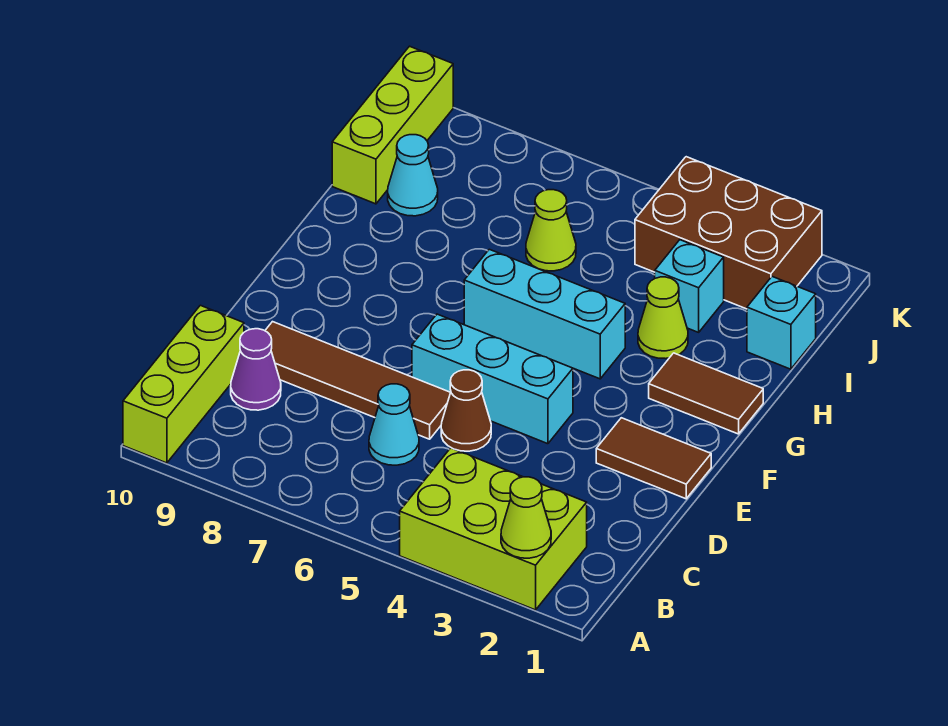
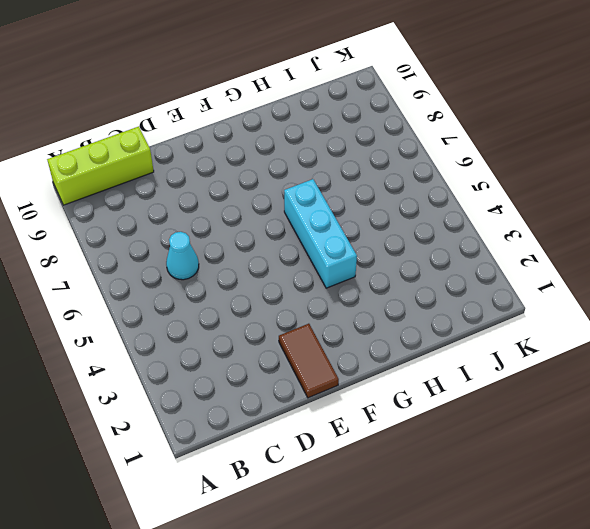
none -> lime 2x3 brick [400,448,587,610]
none -> purple 1x1 cone [231,329,281,410]
none -> brown 1x1 cone [441,370,491,451]

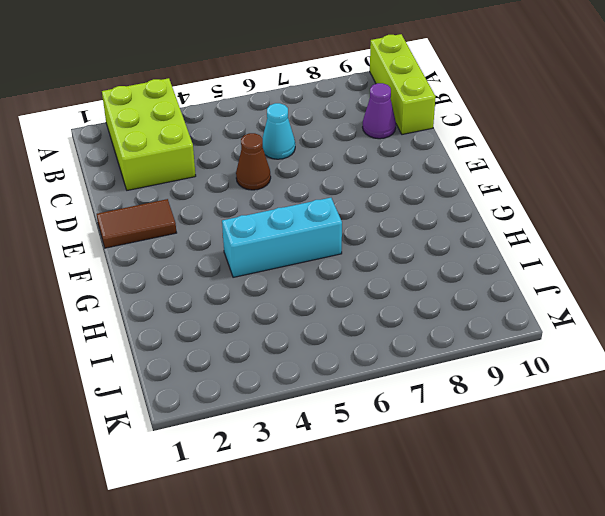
lime 2x3 brick [102,78,196,190] -> lime 2x3 brick turned to [400,448,587,610]
none -> brown 1x4 tile [265,322,450,439]
none -> cyan 1x3 brick [412,314,573,444]
none -> brown 1x2 tile [649,353,763,434]

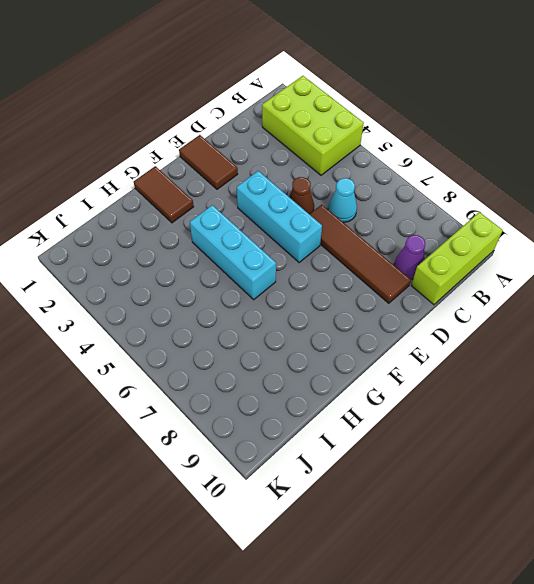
none -> lime 1x1 cone [638,277,688,359]
none -> cyan 1x1 brick [747,277,816,369]
none -> cyan 1x1 brick [655,240,724,332]

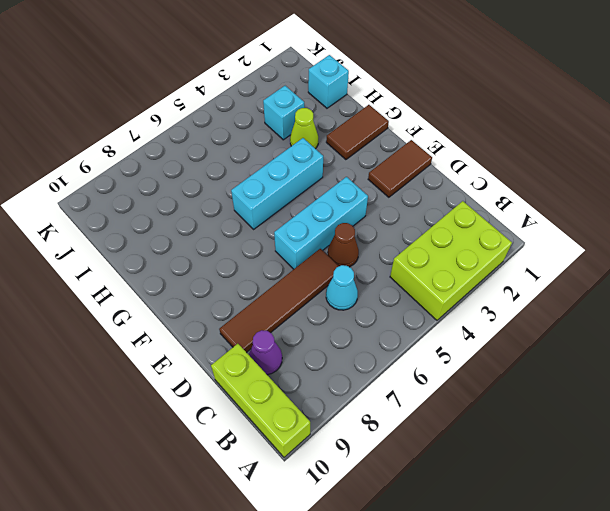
none -> lime 1x1 cone [526,190,576,271]
none -> cyan 1x1 cone [388,135,438,216]
none -> lime 1x3 brick [332,46,453,204]

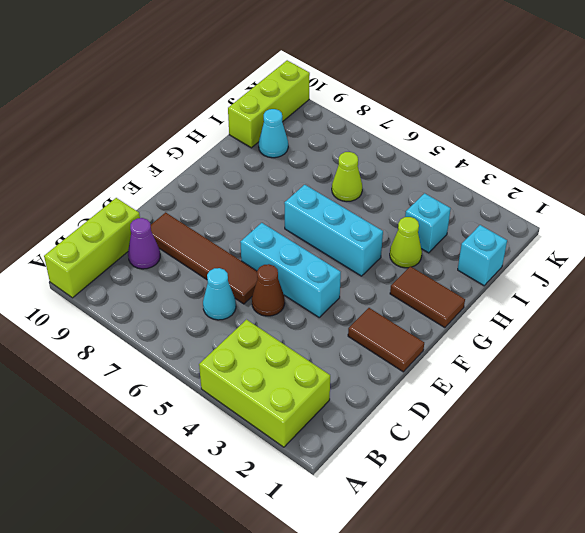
none -> brown 2x3 brick [635,157,822,309]
none -> lime 1x1 cone [501,477,551,558]

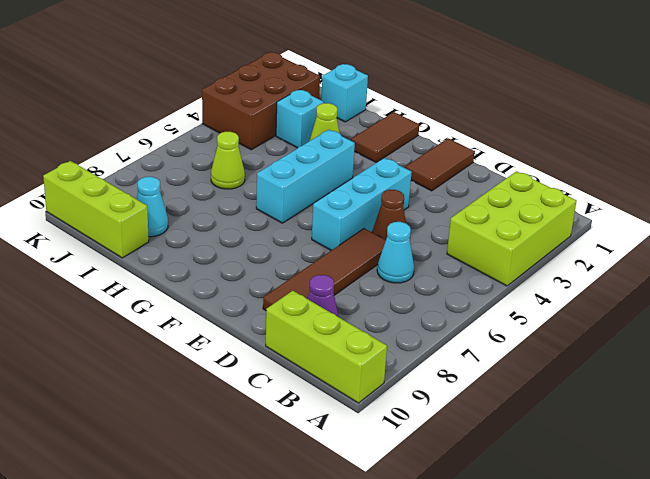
none -> lime 1x1 cone [501,477,551,558]

